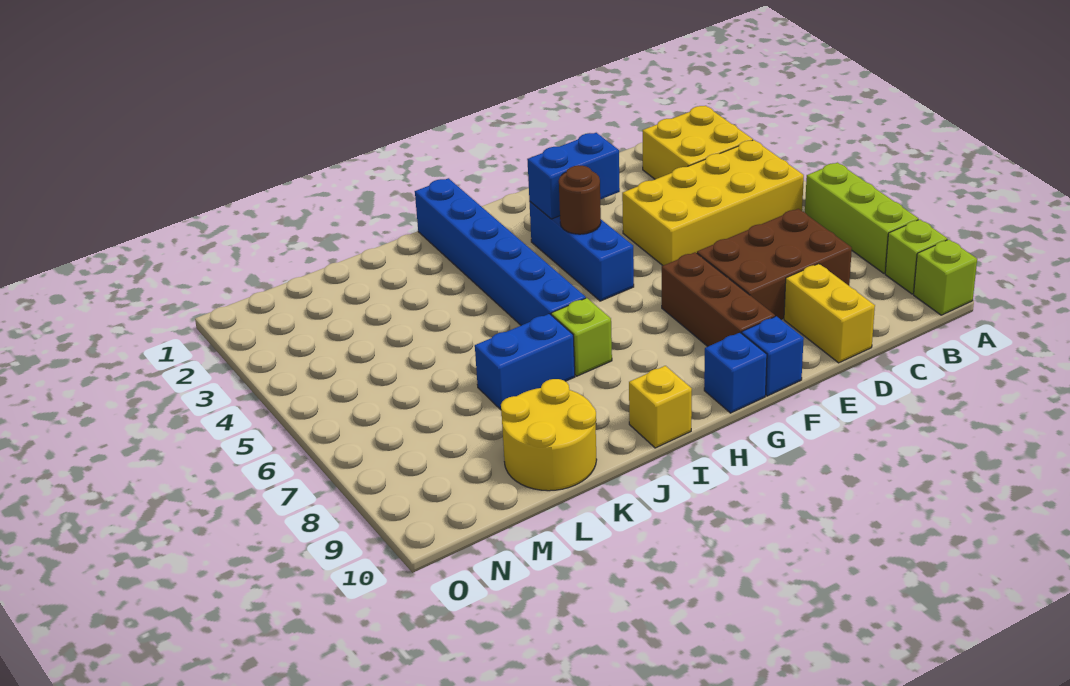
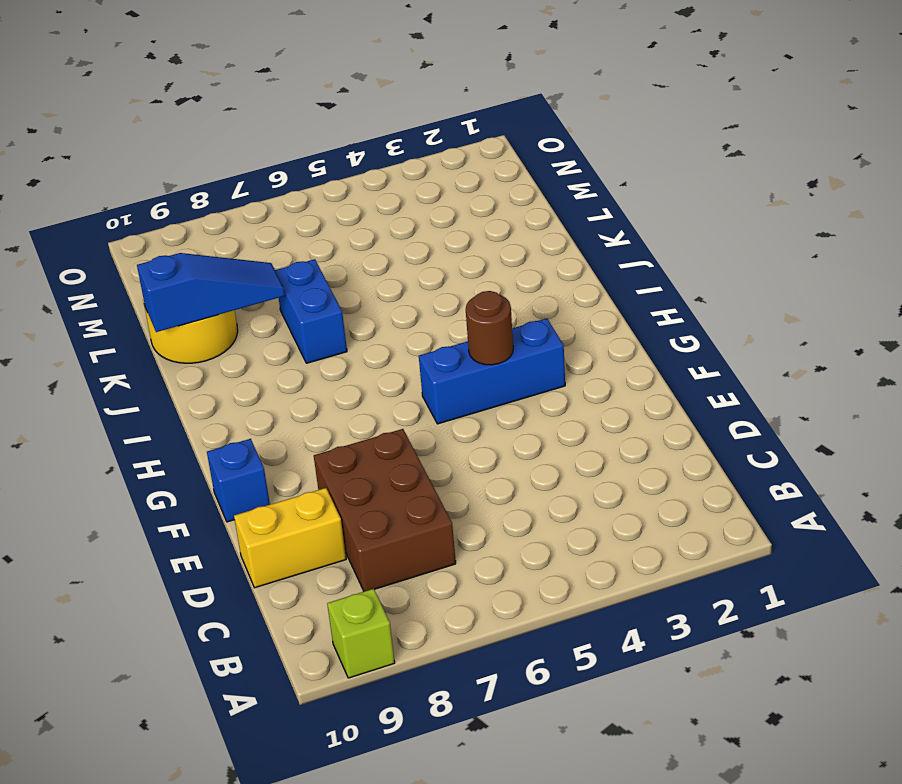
blue 1x3 slope [137,253,285,332] -> none
none -> lime 1x3 brick [805,163,919,273]
none -> lime 1x1 brick [914,239,977,315]
none -> yellow 2x2 brick [642,106,753,179]

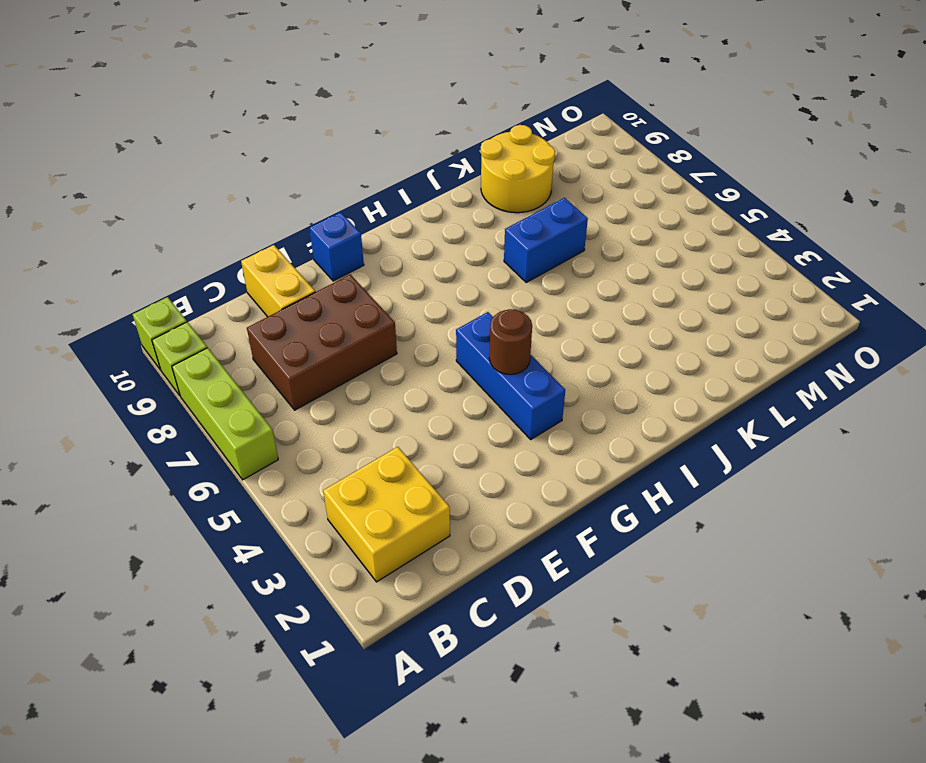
none -> yellow 2x4 brick [622,140,804,266]
none -> brown 1x3 brick [662,252,775,346]
none -> blue 1x1 brick [704,333,767,413]

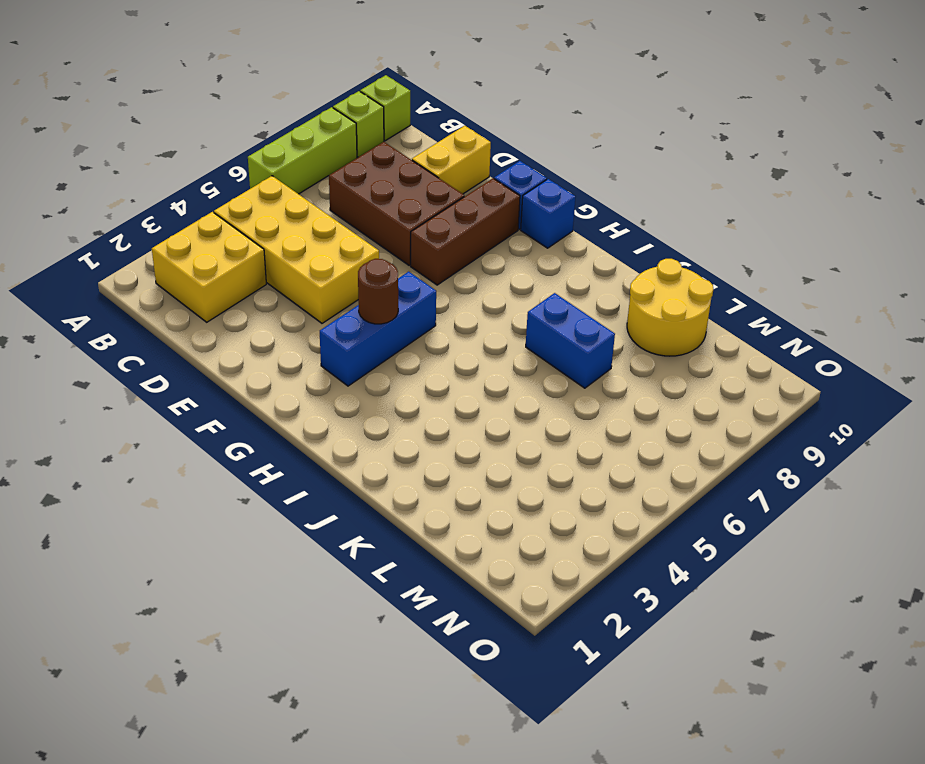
none -> blue 1x6 brick [415,178,586,325]
none -> lime 1x1 brick [551,298,612,376]
none -> yellow 1x1 brick [629,366,692,448]

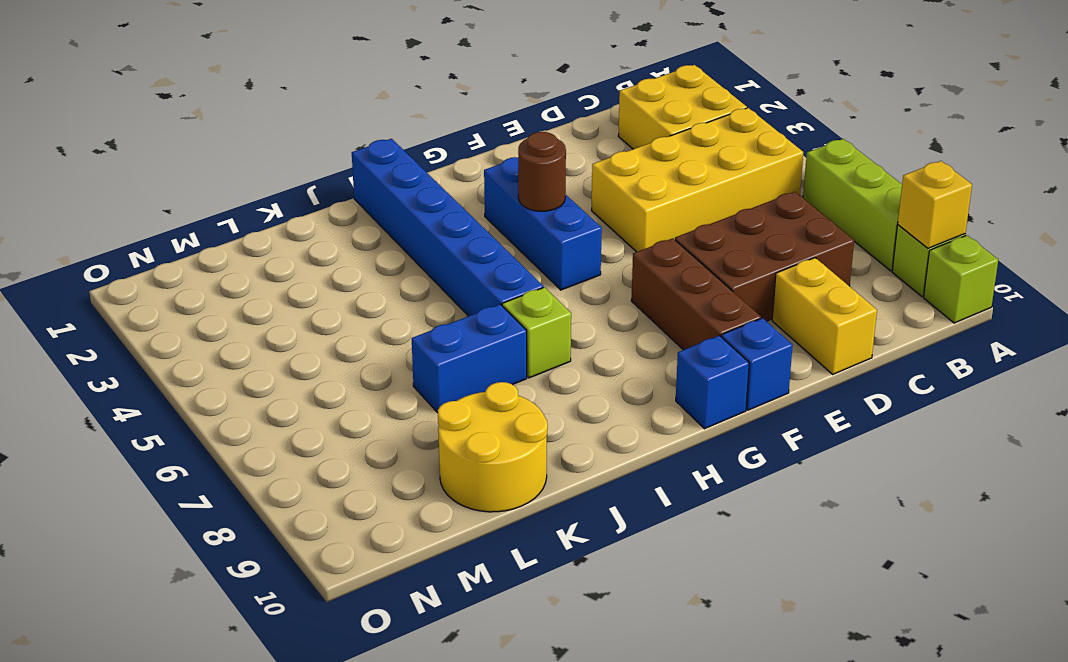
yellow 1x1 brick [898,161,972,248] -> yellow 1x1 brick moved to [629,366,692,448]
none -> blue 1x2 brick [527,133,620,219]

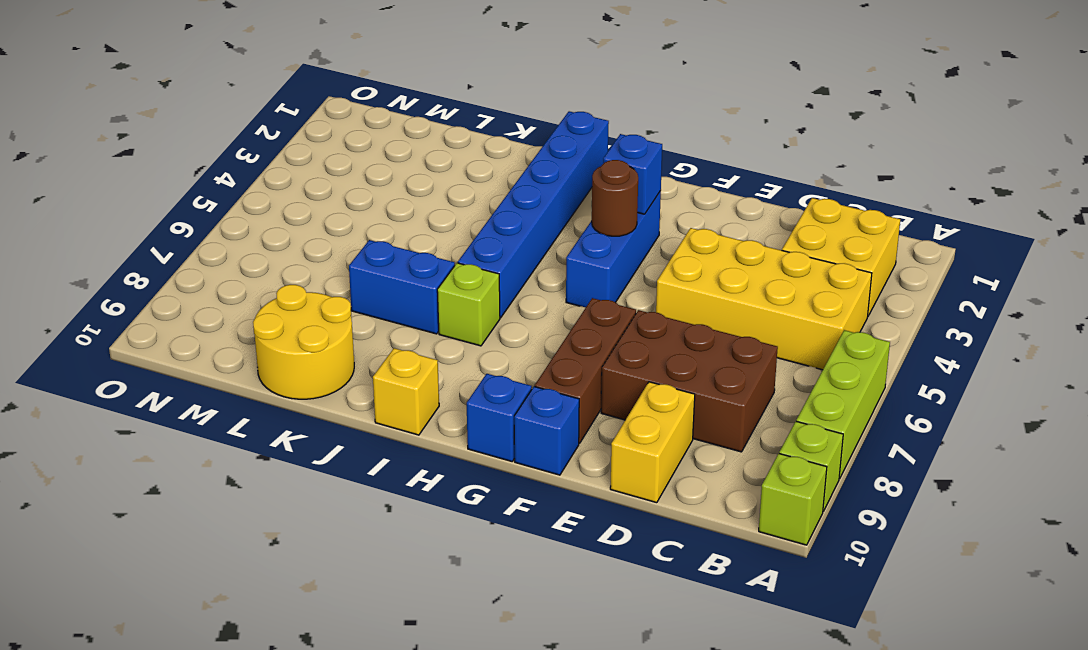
blue 1x1 brick [603,134,662,214] -> blue 1x2 brick [527,133,620,219]

